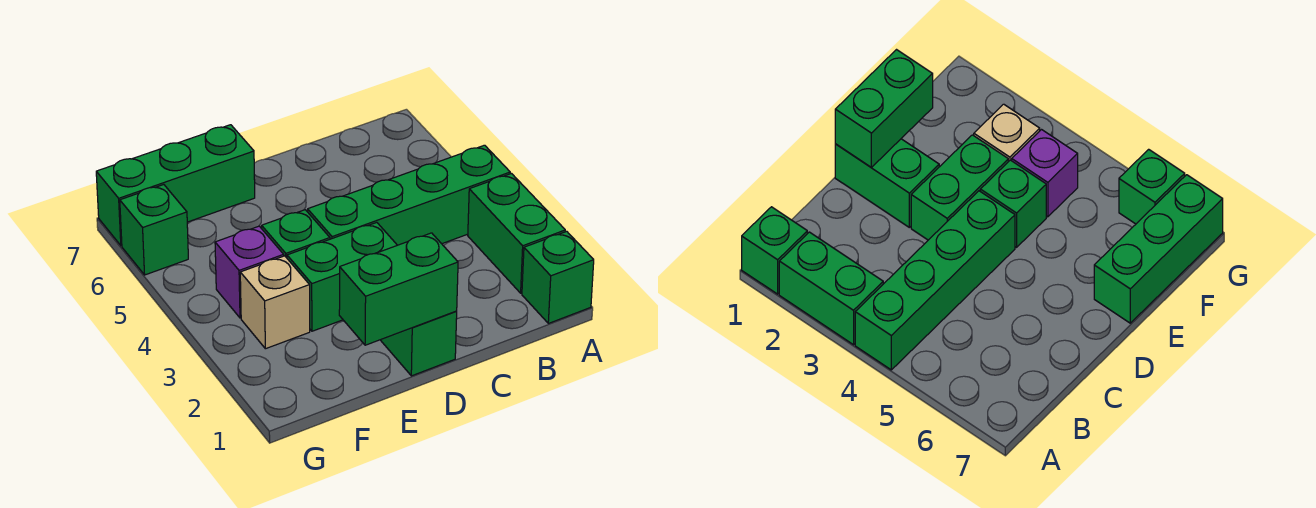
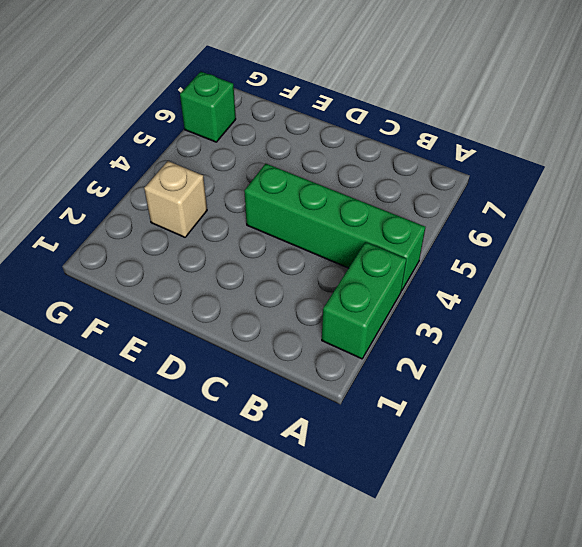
none -> green 1x1 brick [522,231,594,323]
none -> green 1x2 brick [381,311,457,376]

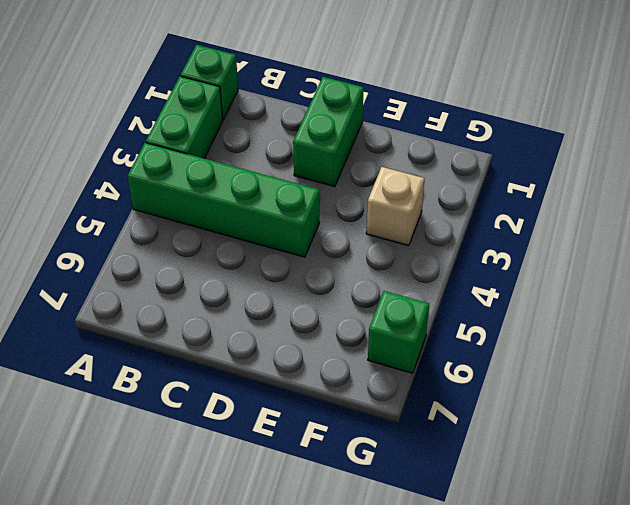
none -> green 1x2 brick [287,222,397,331]
none -> green 1x1 brick [262,210,330,258]

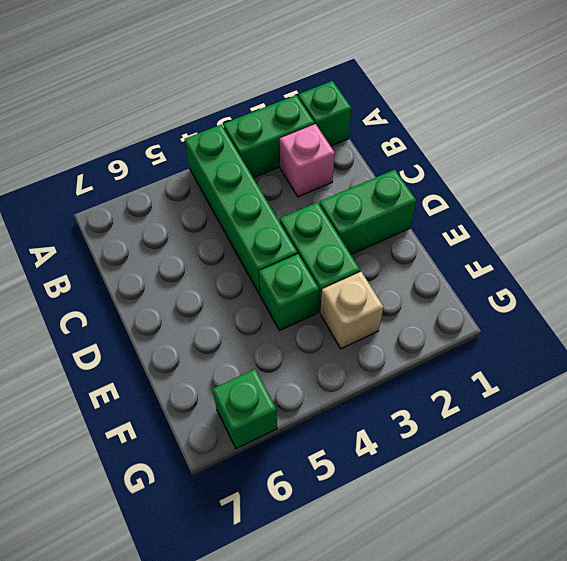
pink 1x1 brick [280,124,335,197] -> none
none -> green 1x3 brick [96,125,255,246]
none -> purple 1x1 brick [215,226,284,318]

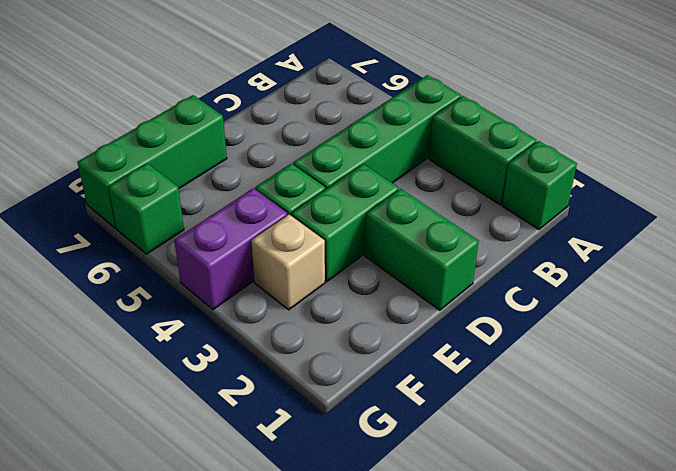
purple 1x2 brick [174,188,287,310] -> purple 1x1 brick [215,226,284,318]
none -> green 1x2 brick [339,233,458,345]

